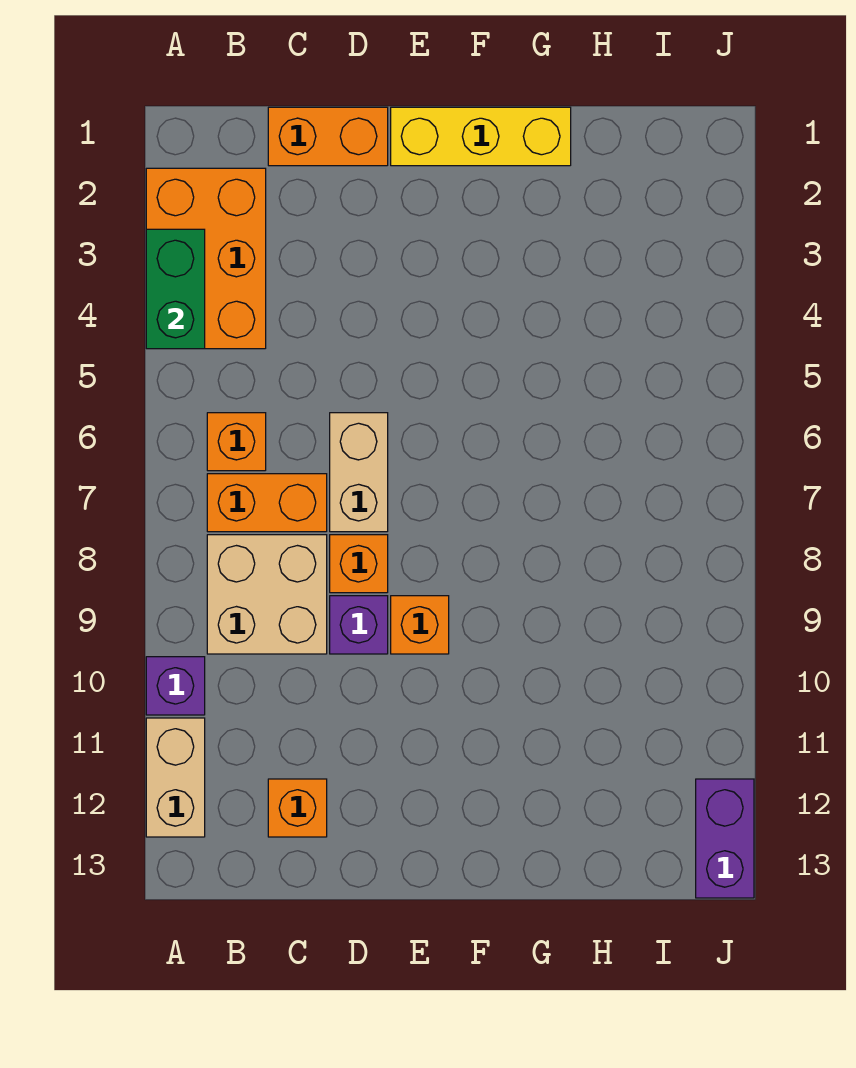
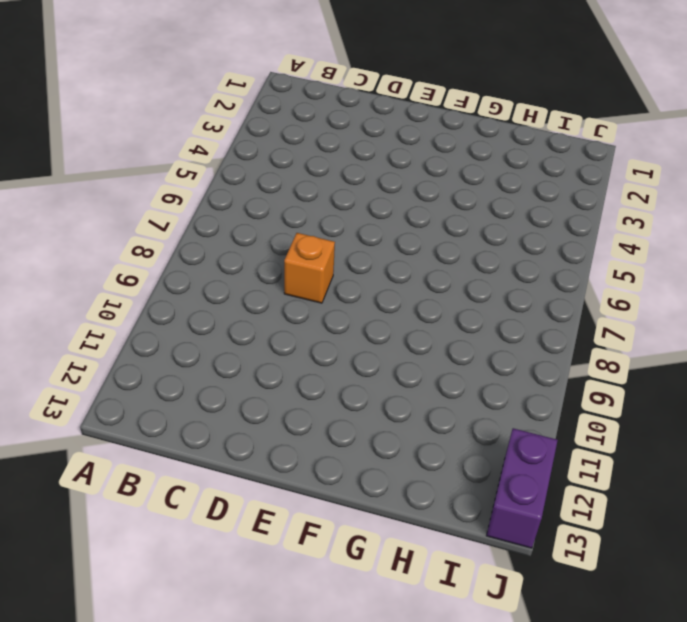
none -> orange 2x3 brick [146,168,266,349]
none -> purple 1x1 brick [146,657,205,715]
none -> tan 1x2 brick [146,718,205,837]

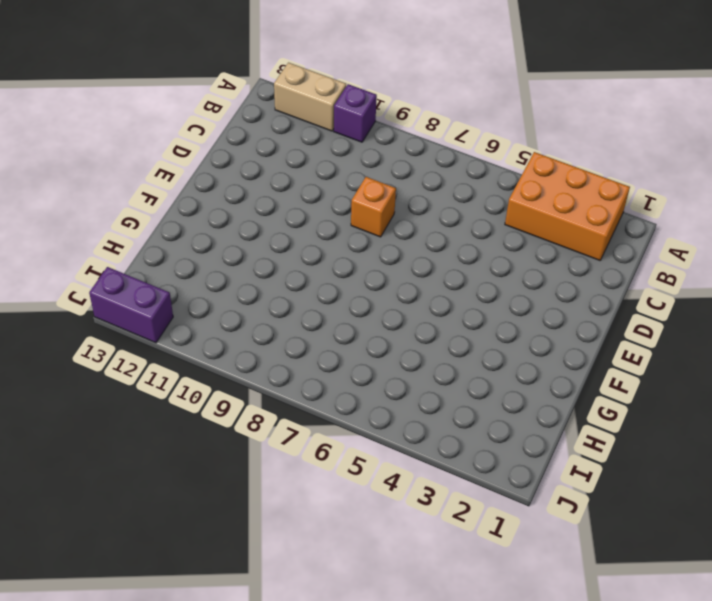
none -> orange 1x1 brick [207,413,266,471]
none -> orange 1x2 brick [207,474,327,532]
none -> tan 2x2 brick [207,535,327,654]

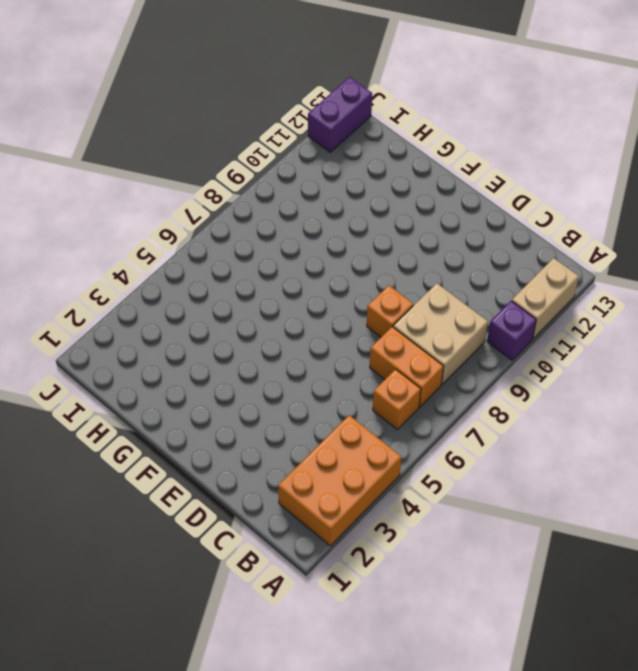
none -> orange 1x2 brick [268,107,388,166]
none -> orange 1x1 brick [268,779,327,837]
none -> tan 1x2 brick [330,413,388,532]

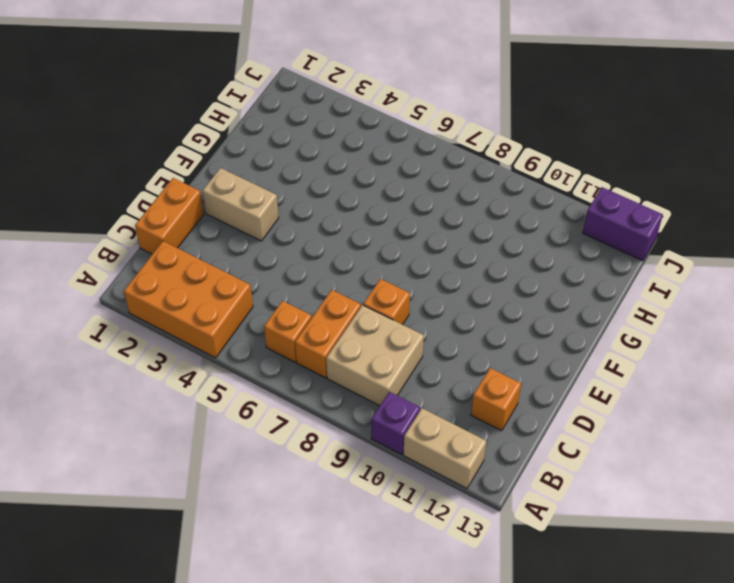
tan 1x2 brick [203,168,279,241] -> tan 1x2 brick moved to [330,413,388,532]
none -> purple 1x1 brick [330,596,388,654]
none -> yellow 1x3 brick [391,107,571,166]
none -> orange 1x1 brick [391,596,449,654]

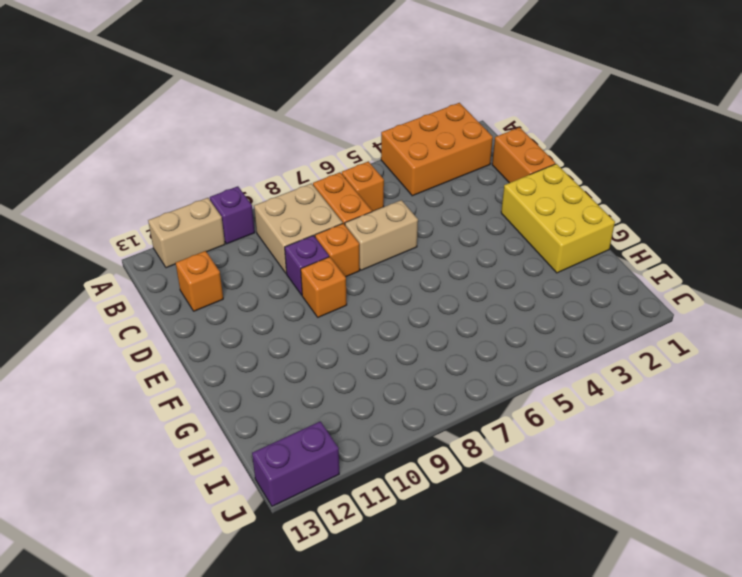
yellow 2x3 brick [501,164,615,273] -> yellow 1x3 brick [391,107,571,166]
none -> green 1x2 brick [146,229,205,349]

